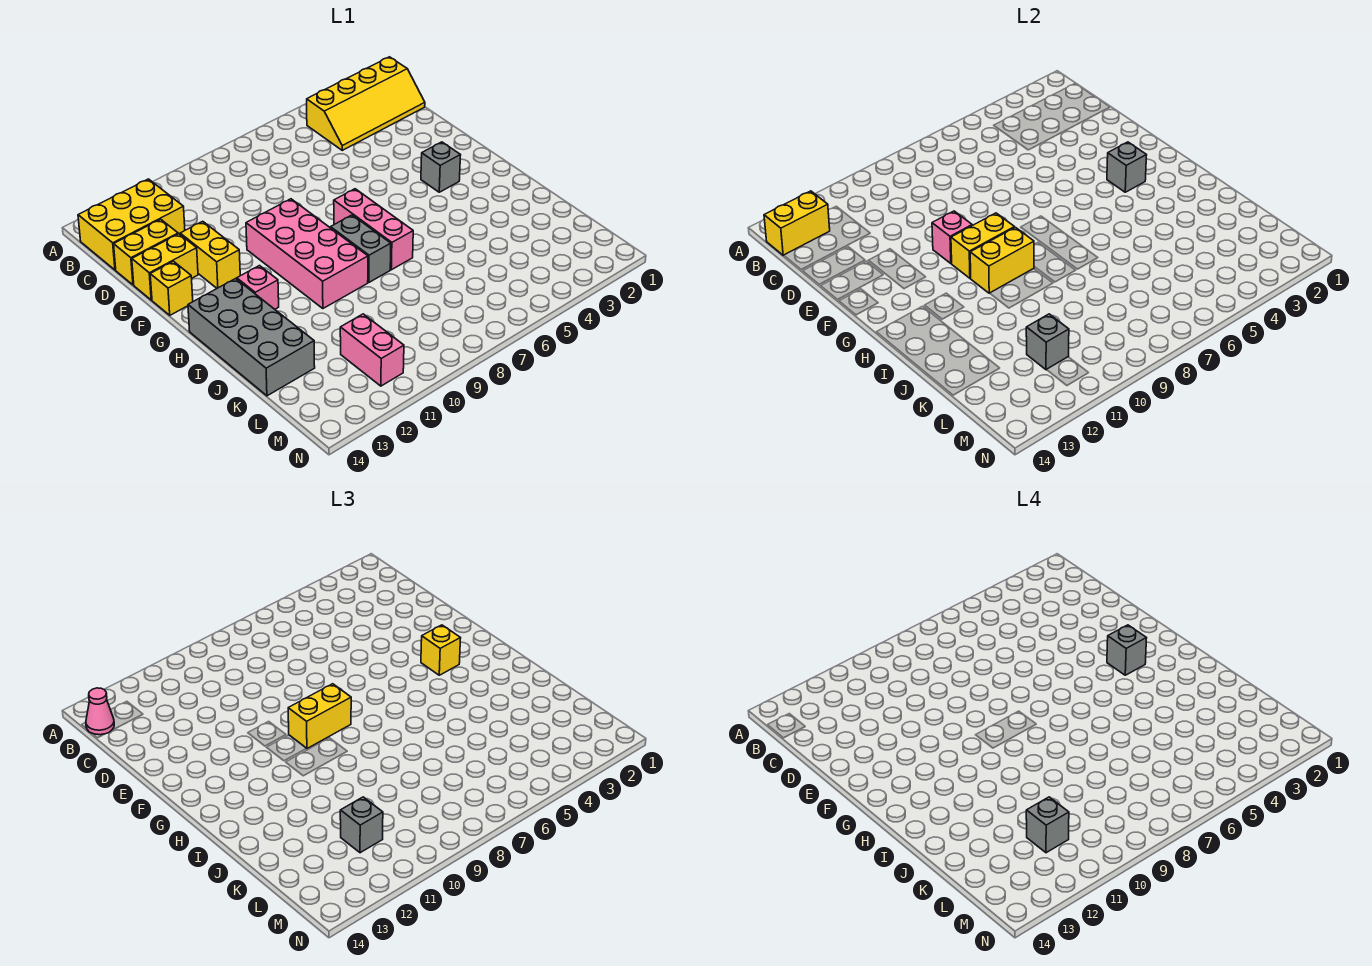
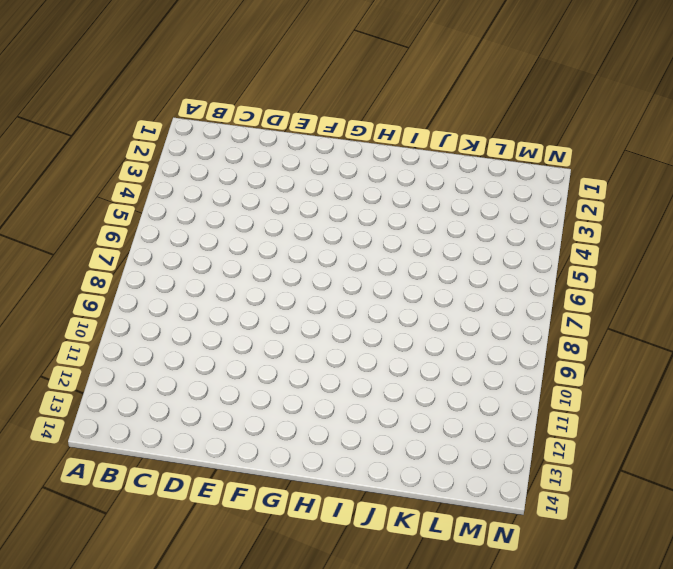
none -> yellow 2x4 slope [307,57,425,150]
none -> yellow 2x3 brick [78,179,185,270]
none -> yellow 1x2 brick [114,219,178,285]

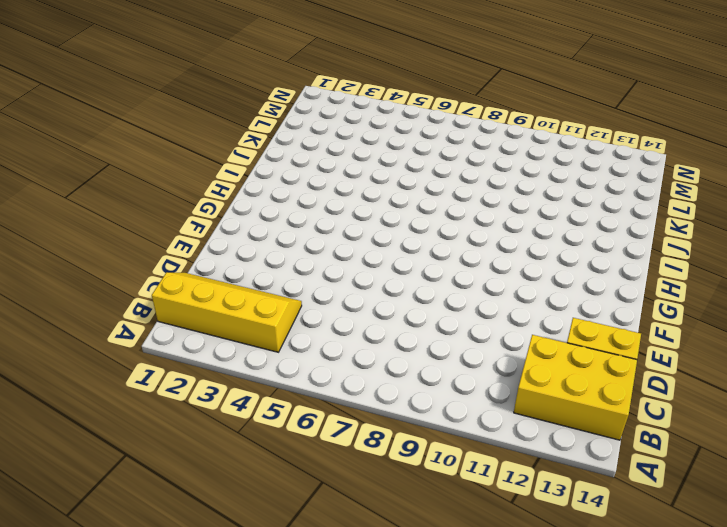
none -> yellow 1x2 brick [180,221,240,288]
none -> yellow 1x2 brick [132,234,198,300]
none -> pink 2x4 brick [246,199,368,309]

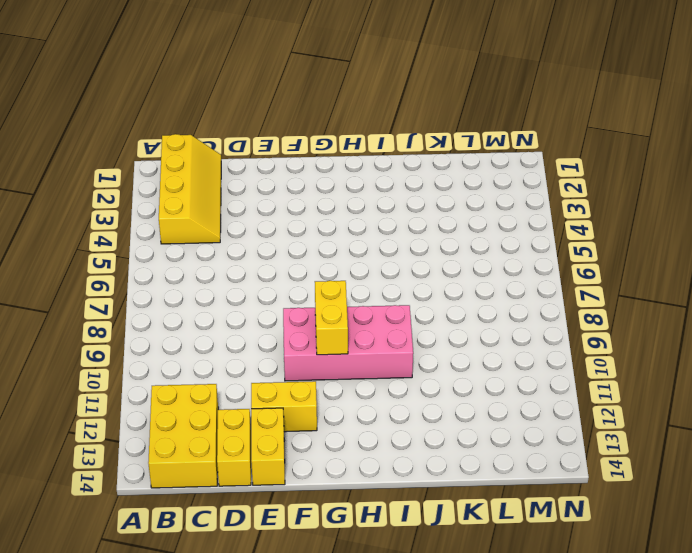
none -> yellow 1x1 brick [150,261,193,315]
none -> grey 1x1 brick [421,142,461,192]
none -> pink 1x3 brick [334,189,413,270]

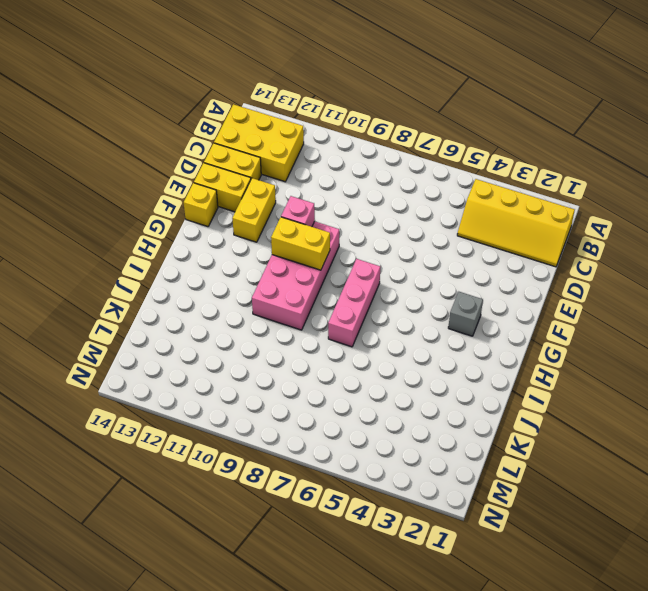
none -> grey 1x2 brick [331,215,391,282]
none -> pink 1x1 brick [237,266,279,309]
none -> grey 2x4 brick [188,279,315,396]

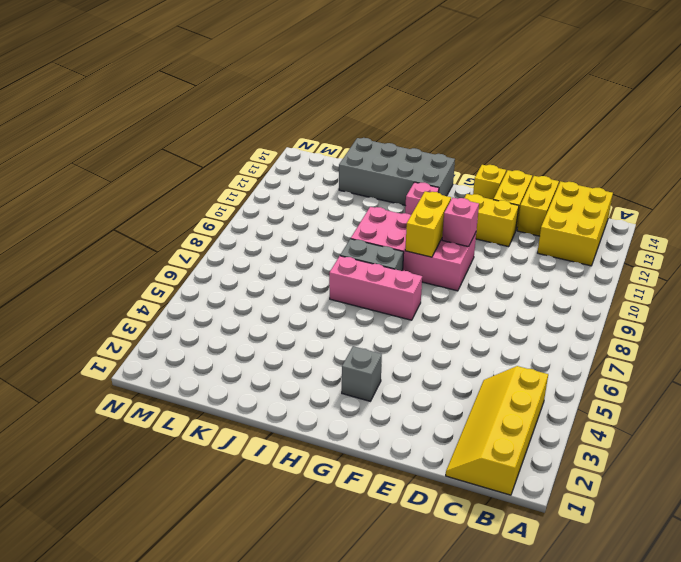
none -> pink 1x2 brick [340,314,404,386]
none -> yellow 1x2 brick [764,191,830,255]
none -> grey 1x1 brick [1107,142,1147,192]

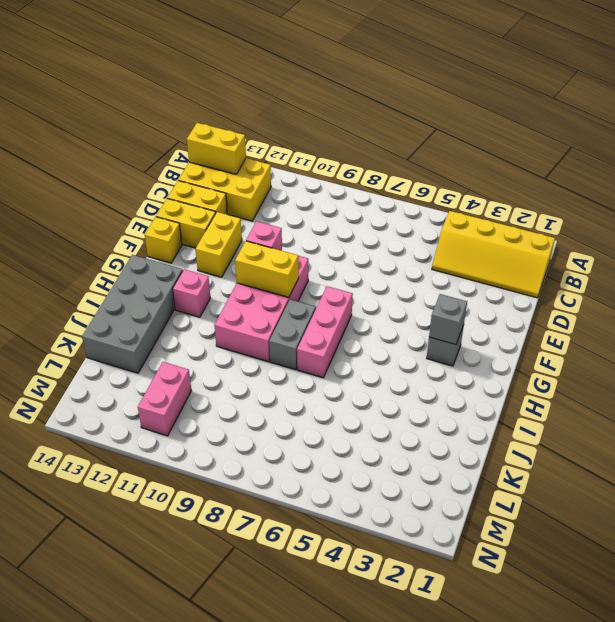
none -> yellow 1x2 brick [970,227,1034,293]
none -> grey 1x1 brick [1026,314,1069,370]
none -> pink 1x1 cone [86,688,114,735]

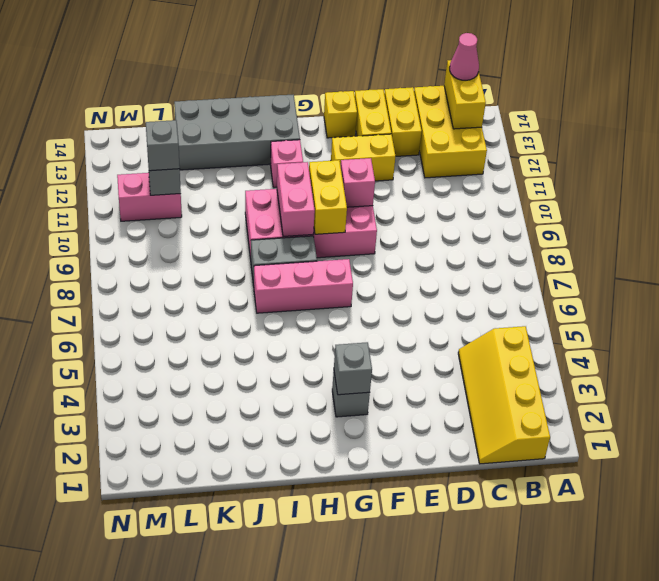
pink 1x2 brick [277,162,315,237] -> yellow 1x2 brick [970,227,1034,293]
none -> yellow 1x1 brick [421,625,461,675]
none -> yellow 1x2 brick [288,684,351,749]
none -> grey 1x1 brick [1107,625,1147,675]

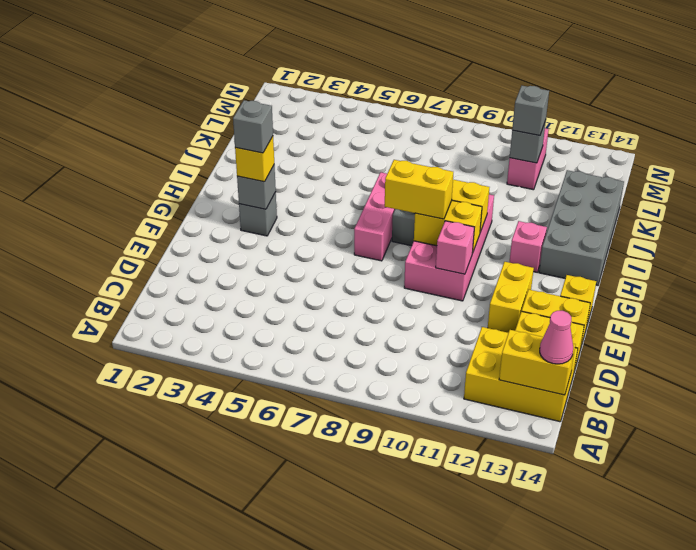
none -> yellow 2x4 slope [307,57,425,150]
none -> grey 1x1 brick [1026,797,1069,853]

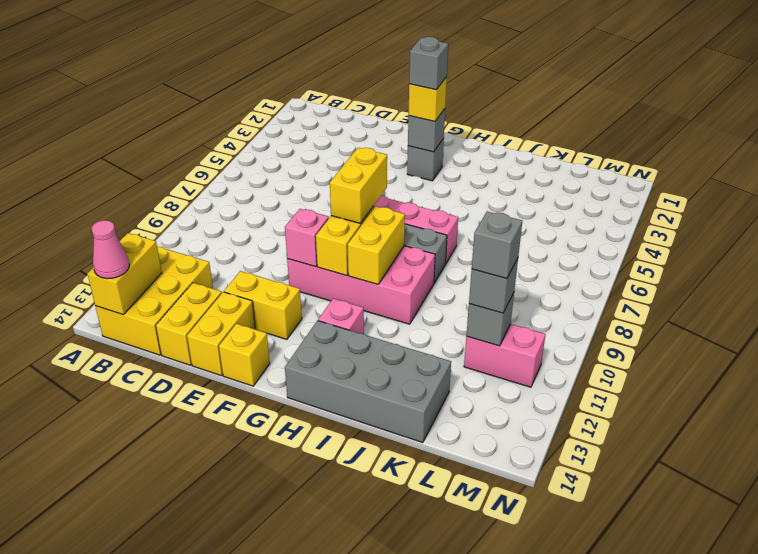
none -> yellow 2x4 slope [307,57,425,150]

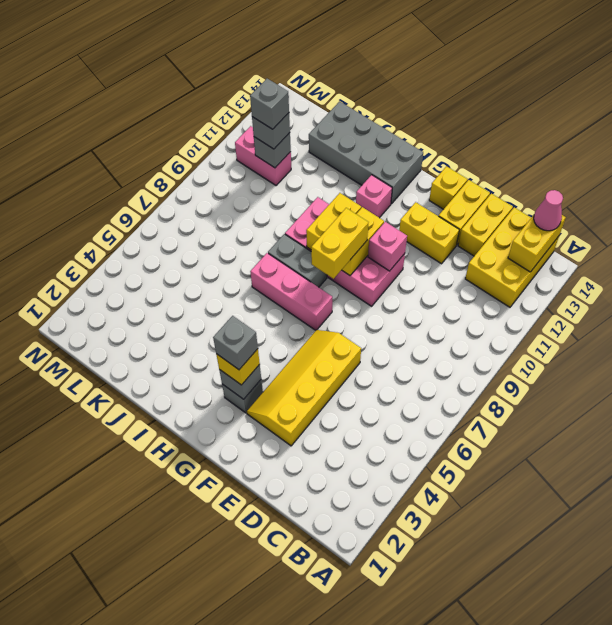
yellow 2x4 slope [247,330,361,446] -> yellow 2x4 slope moved to [307,57,425,150]

